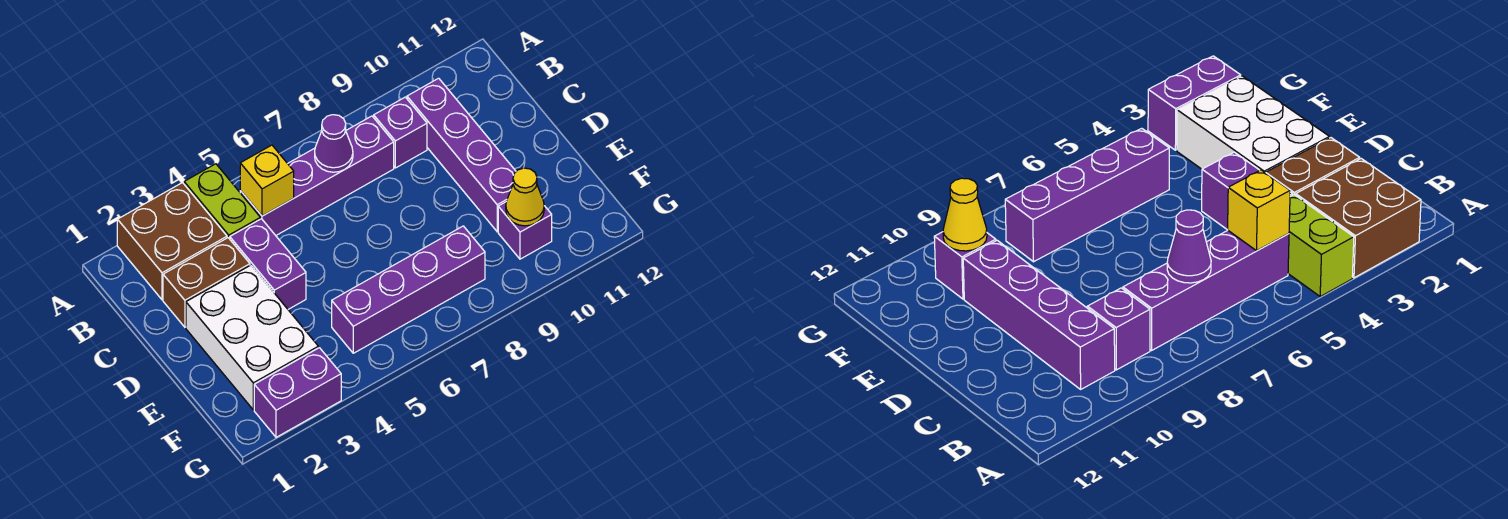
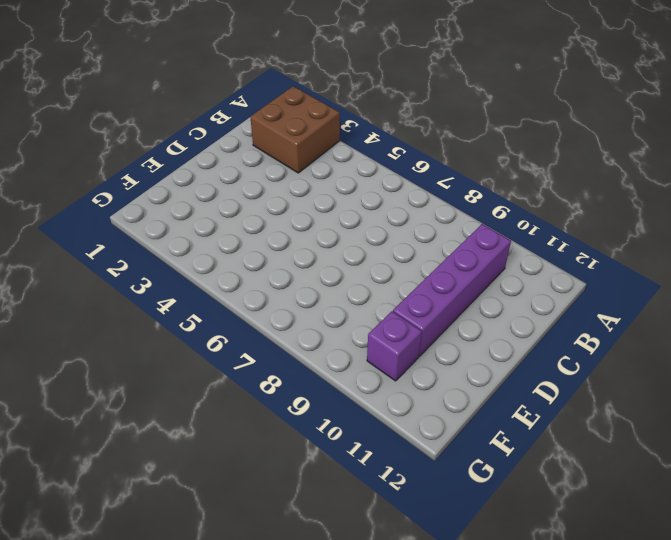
none -> lime 1x2 brick [184,164,260,239]
none -> purple 1x4 brick [240,116,394,235]
none -> purple 1x1 brick [374,97,427,168]

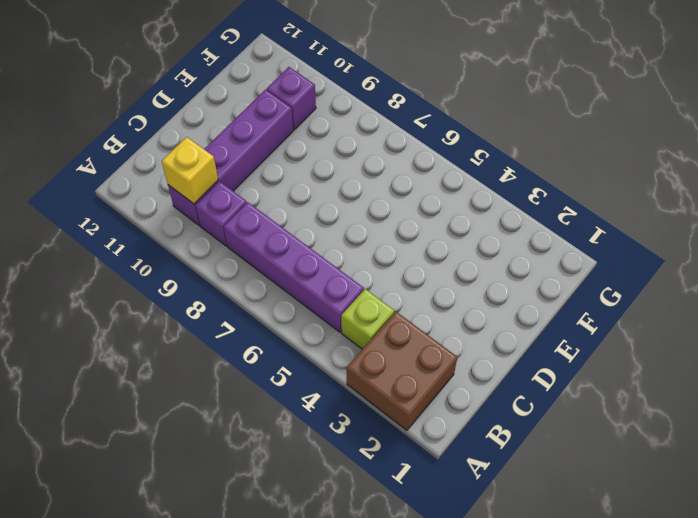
lime 1x1 brick [341,289,394,349] -> lime 1x2 brick [184,164,260,239]
yellow 1x1 brick [162,137,218,204] -> yellow 1x1 brick moved to [240,145,294,216]
none -> brown 1x2 brick [163,238,250,327]
none -> purple 1x2 brick [230,219,306,309]
none -> white 2x3 brick [186,265,318,410]

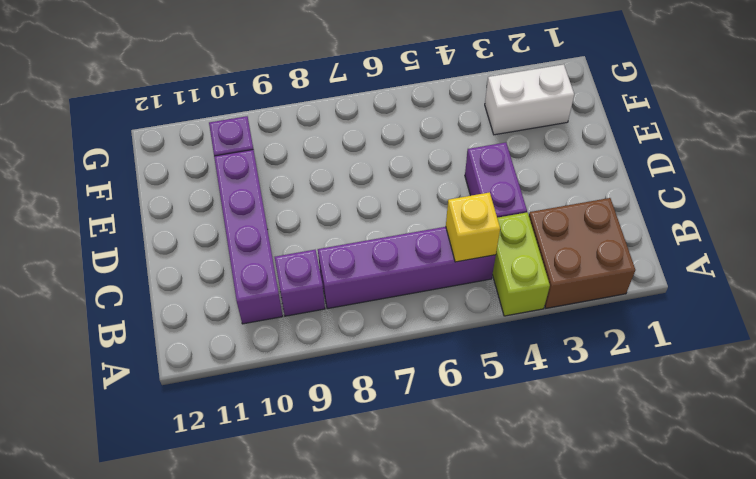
white 1x2 brick [485,64,574,135] -> white 2x3 brick [186,265,318,410]
none -> brown 1x2 brick [163,238,250,327]
none -> purple 1x4 brick [332,226,485,353]
none -> purple 1x2 brick [254,348,341,437]

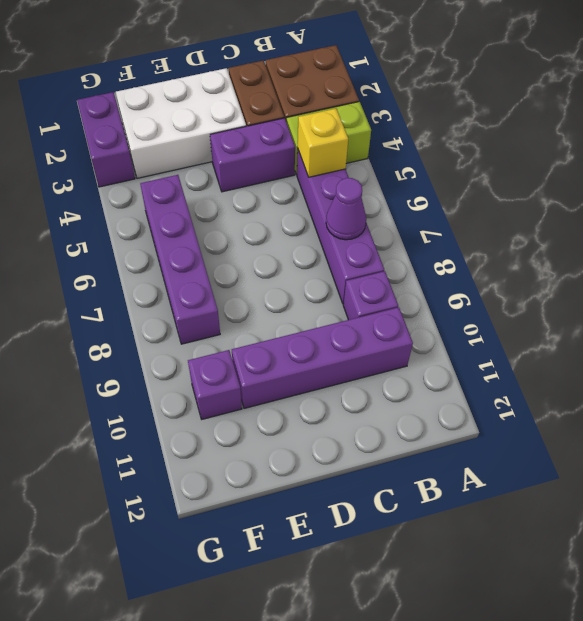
none -> yellow 1x1 cone [506,168,544,226]

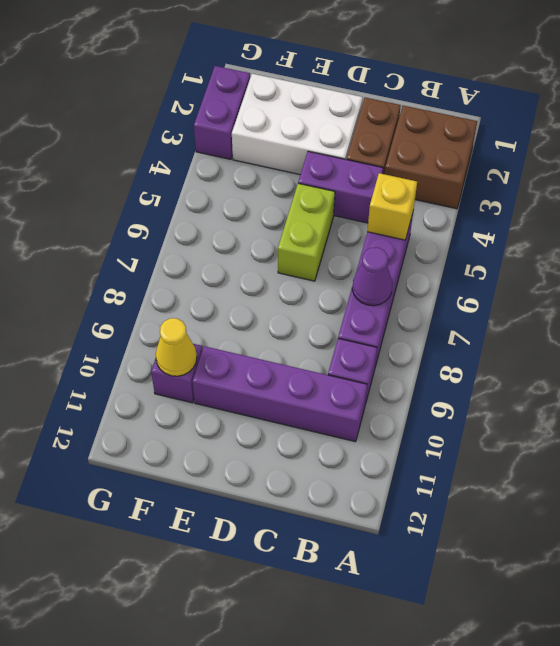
lime 1x2 brick [278,183,335,281] -> lime 1x2 brick turned to [184,164,260,239]
none -> purple 1x4 brick [332,226,485,353]

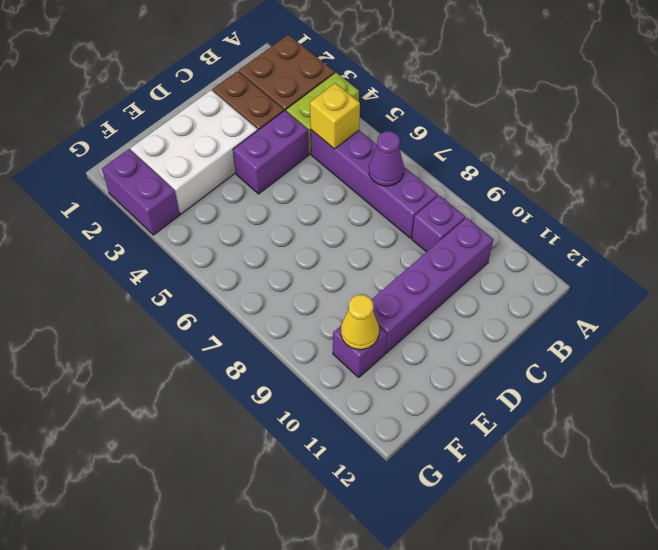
none -> purple 1x4 brick [332,226,485,353]

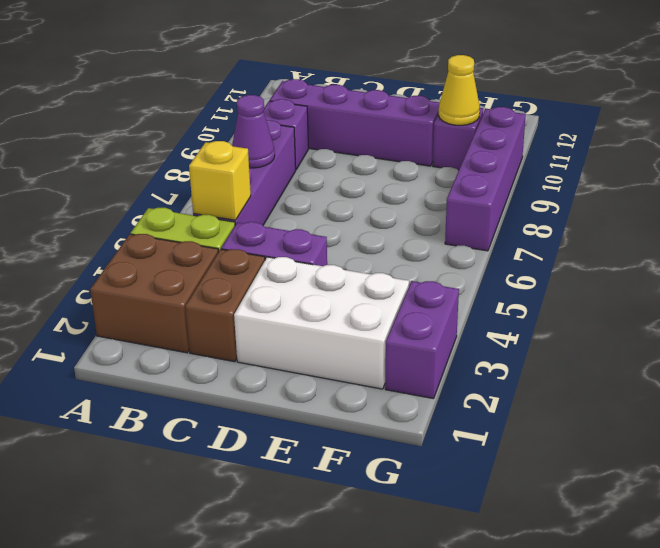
purple 1x4 brick [445,107,526,251] -> purple 1x4 brick moved to [332,226,485,353]

